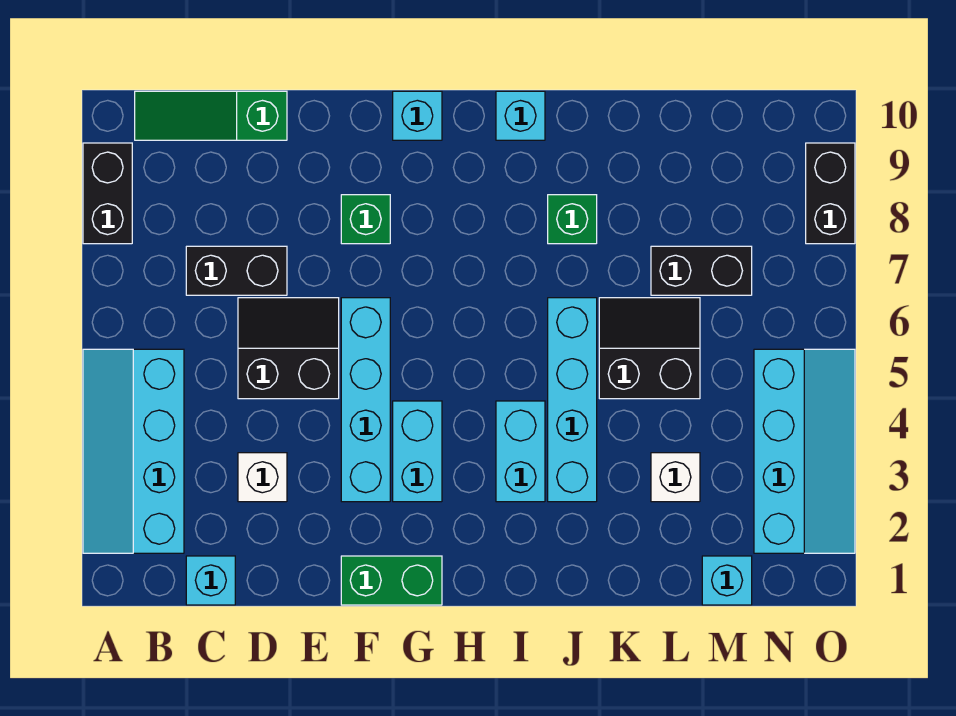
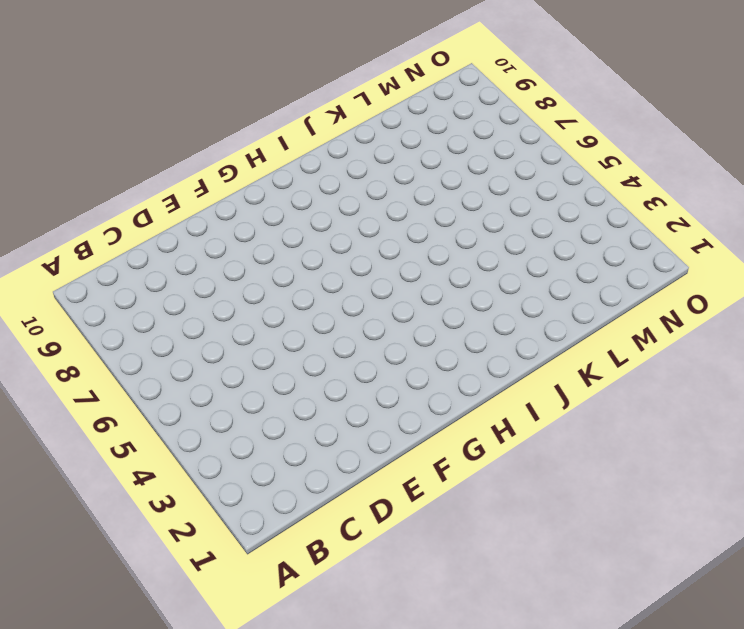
none -> cyan 2x4 slope [83,349,184,553]
none -> black 1x2 brick [83,143,132,244]
none -> green 1x3 slope [135,91,287,140]

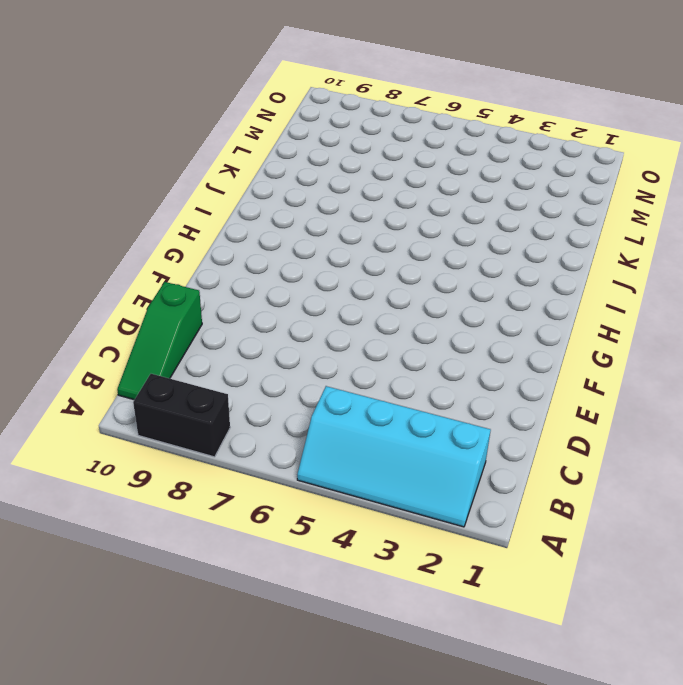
none -> cyan 1x1 brick [186,556,235,605]
none -> black 1x2 brick [186,246,287,295]
none -> white 1x1 brick [238,453,287,502]

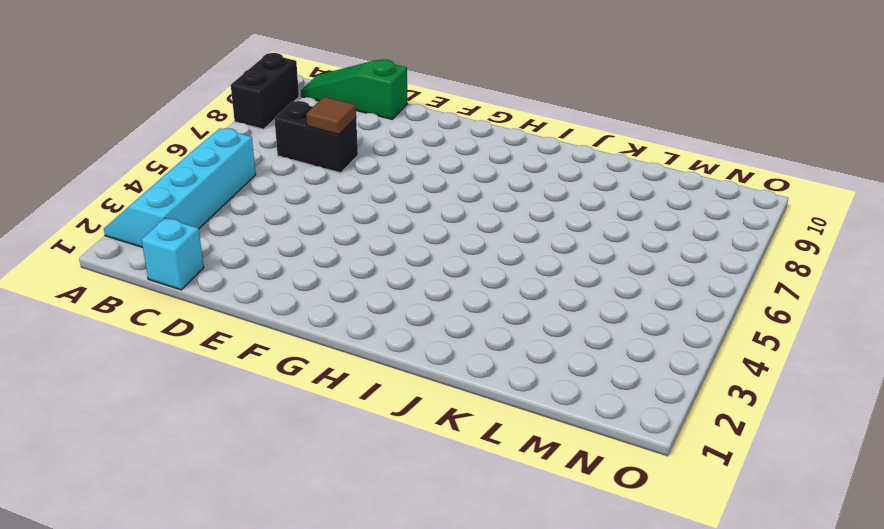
brown 1x1 tile [306,97,356,134] -> none
none -> white 1x1 brick [238,453,287,502]
none -> black 2x2 slope [238,298,339,399]
none -> green 1x2 brick [341,556,442,605]

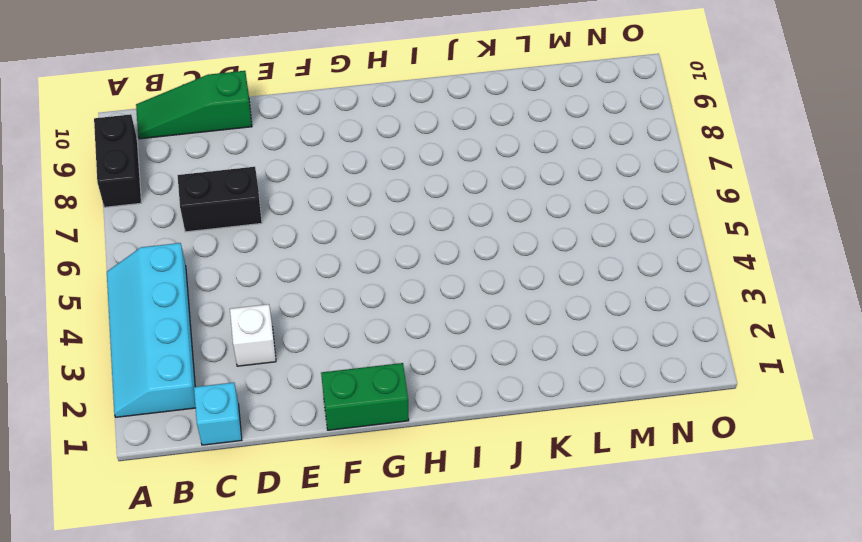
none -> black 2x2 slope [238,298,339,399]
none -> cyan 1x4 brick [341,298,390,502]
none -> green 1x1 brick [341,195,390,244]

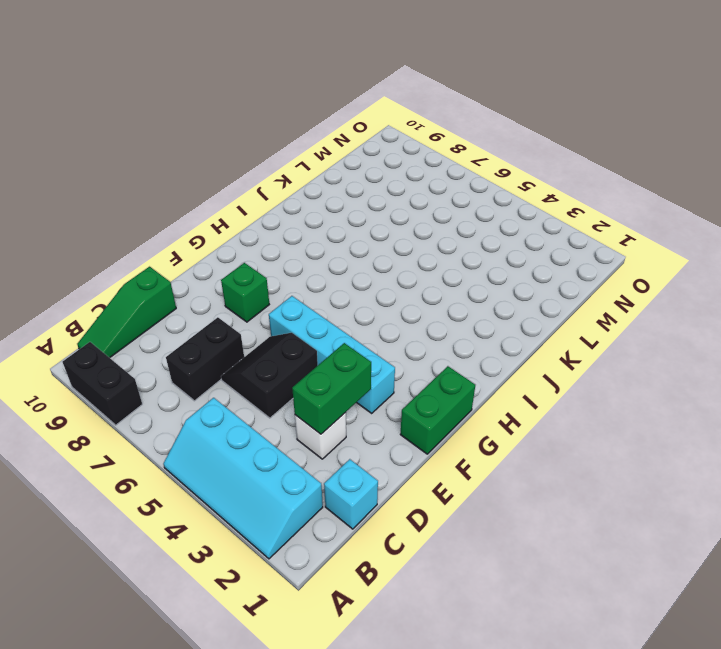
green 1x2 brick [292,343,371,434] -> none
none -> cyan 1x2 brick [393,401,442,502]
none -> cyan 1x1 brick [393,91,442,140]
none -> cyan 1x2 brick [496,401,545,502]

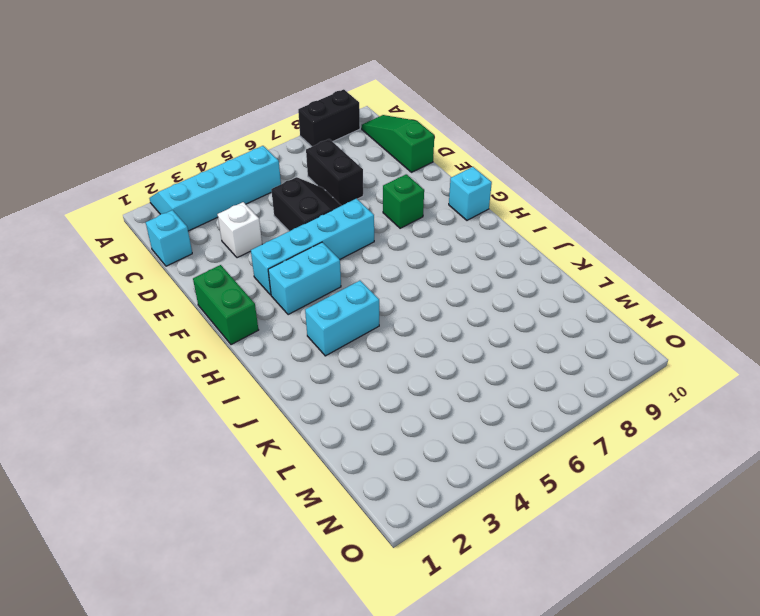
none -> cyan 1x1 brick [496,91,545,140]
none -> cyan 1x4 brick [548,298,597,502]
none -> green 1x1 brick [548,195,597,244]

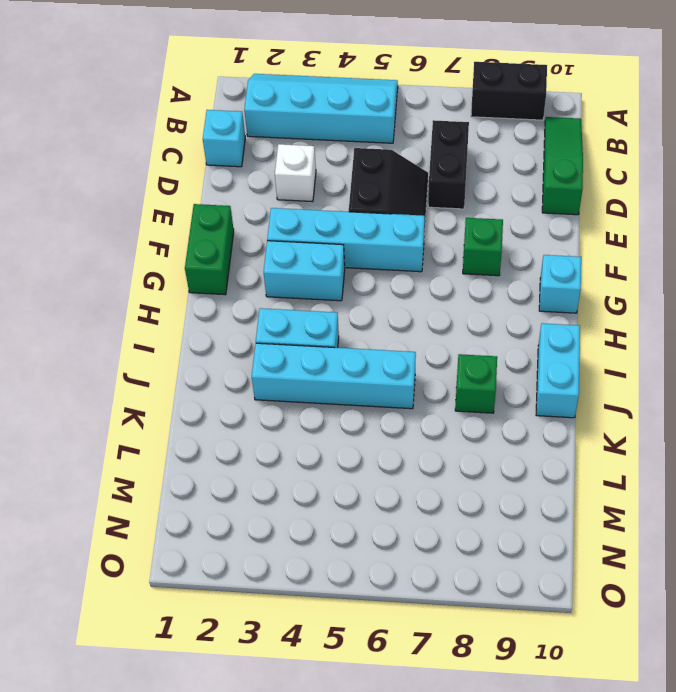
cyan 1x2 brick [536,323,580,418] -> cyan 1x1 brick [496,91,545,140]
none -> black 2x2 slope [599,298,700,399]
none -> white 1x1 brick [651,453,700,502]
none -> black 1x2 brick [651,246,752,295]

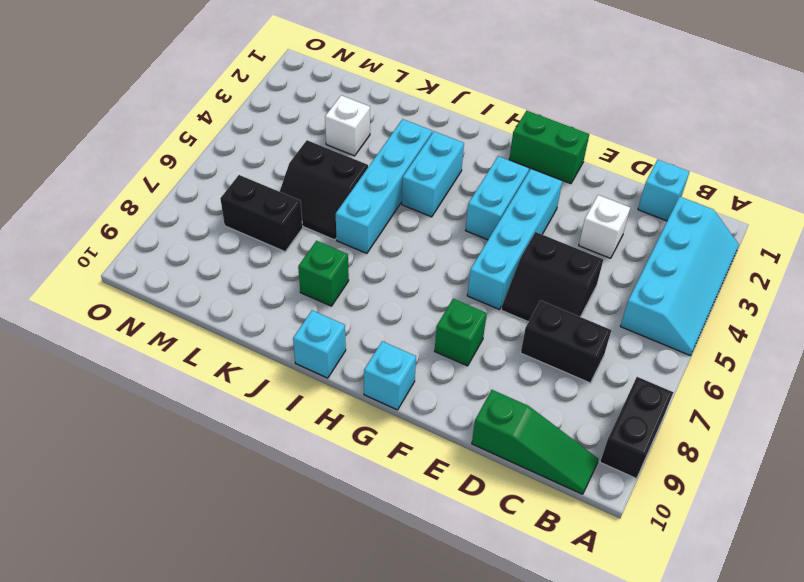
none -> cyan 1x1 brick [702,556,752,605]
none -> cyan 2x4 slope [754,349,855,553]
none -> black 1x2 brick [806,143,855,244]

